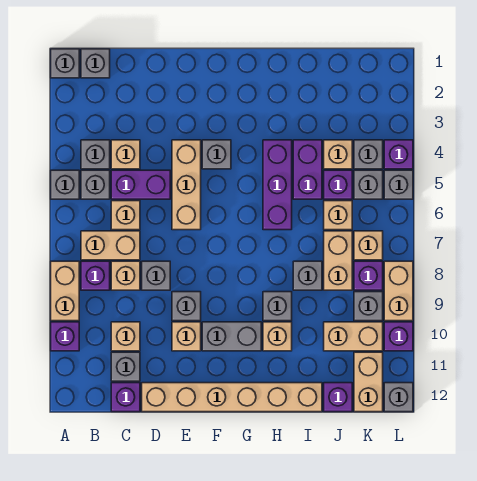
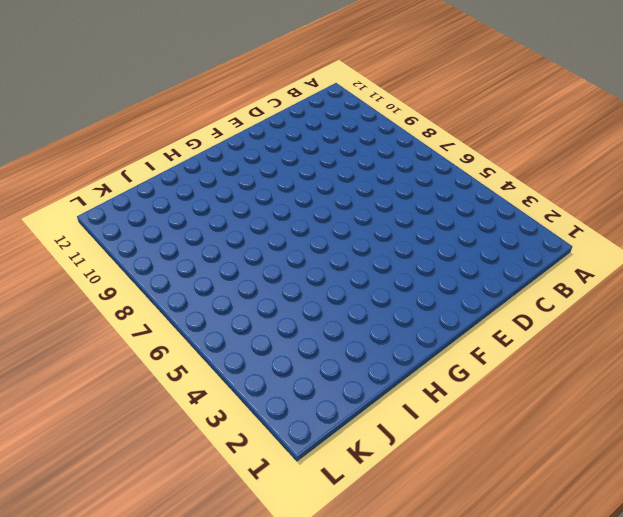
none -> grey 1x1 brick [51,49,79,78]
none -> grey 1x1 brick [51,170,79,199]
none -> tan 1x2 brick [51,261,79,321]
none -> purple 1x1 brick [51,322,79,351]

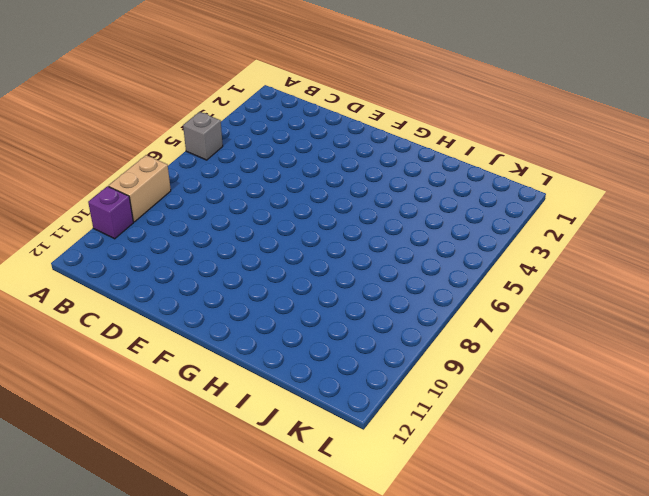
none -> grey 1x1 brick [51,49,79,78]
none -> grey 1x1 brick [81,49,110,78]
none -> grey 1x1 brick [81,140,110,169]
none -> grey 1x1 brick [81,170,110,199]

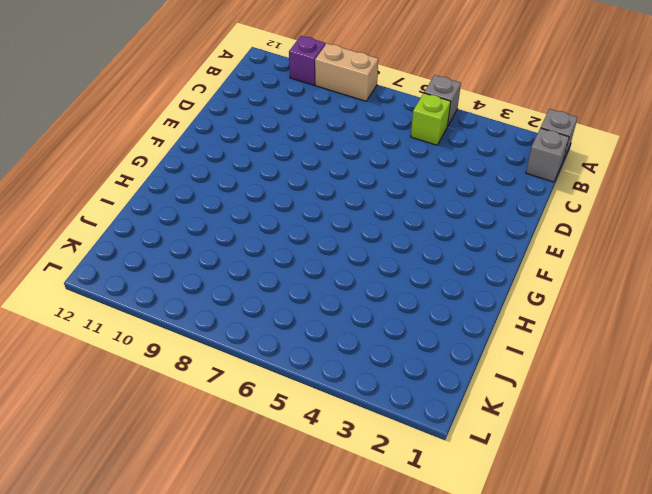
lime 1x1 brick [411,93,451,145] -> grey 1x1 brick [81,170,110,199]
none -> grey 1x1 brick [81,140,110,169]
none -> tan 1x2 brick [81,231,140,260]
none -> purple 1x1 brick [81,261,110,290]
none -> tan 1x1 brick [111,140,140,169]

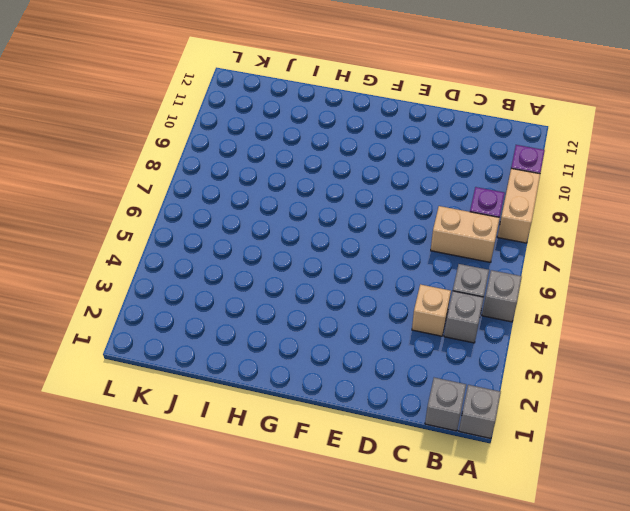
none -> purple 1x2 brick [111,170,170,199]
none -> tan 1x1 brick [111,201,140,230]
none -> tan 1x1 brick [111,261,140,290]
none -> tan 1x1 brick [111,322,140,351]

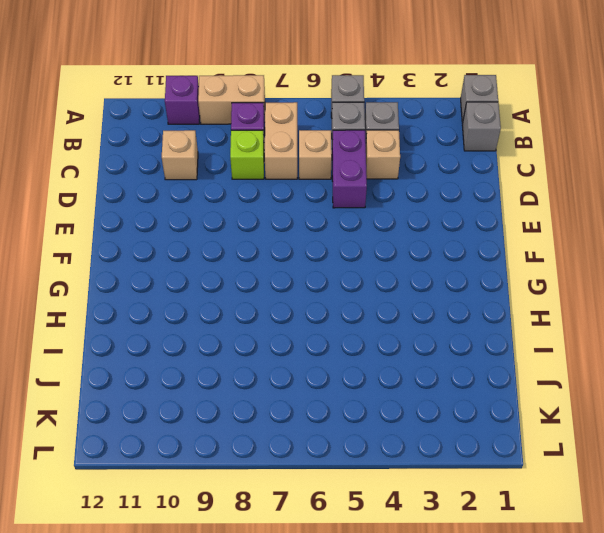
lime 1x1 brick [230,130,264,179] -> tan 1x1 brick [111,261,140,290]
none -> grey 1x1 brick [111,352,140,381]
none -> purple 1x1 brick [111,383,140,412]
none -> grey 1x1 brick [142,261,170,290]
none -> tan 1x6 brick [142,383,322,412]

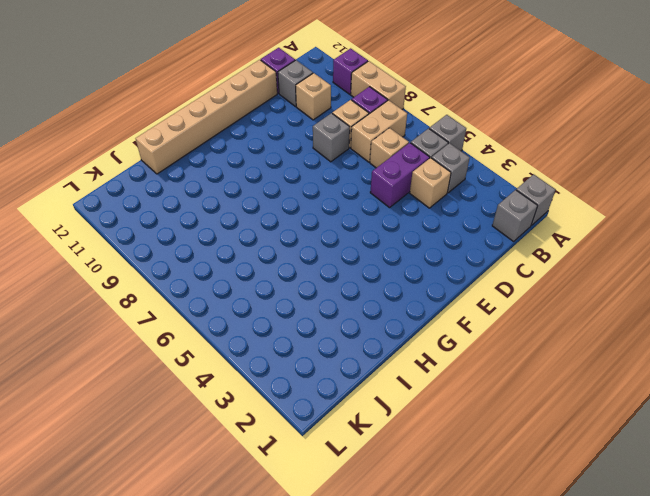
none -> tan 1x3 brick [172,140,201,230]
none -> grey 1x1 brick [172,292,201,321]
none -> tan 1x1 brick [172,322,201,351]
none -> grey 1x1 brick [202,140,231,169]

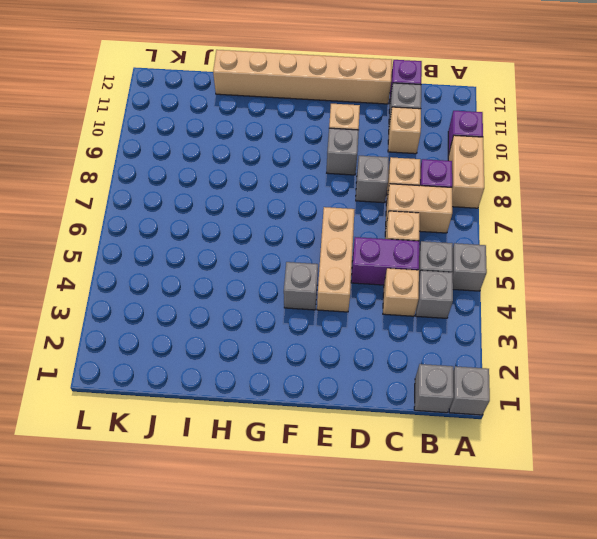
none -> grey 1x2 brick [202,322,261,351]
none -> purple 1x3 brick [263,140,292,230]
none -> grey 1x1 brick [263,292,292,321]
none -> tan 1x1 brick [263,322,292,351]

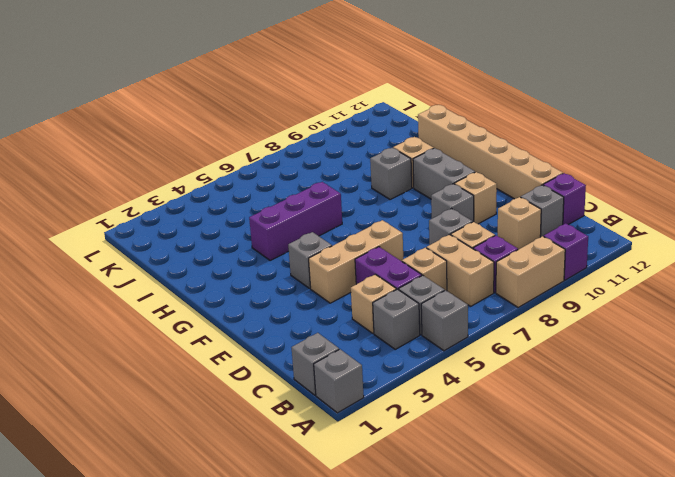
none -> purple 1x2 brick [293,140,322,199]
none -> grey 1x1 brick [293,261,322,290]
none -> tan 1x1 brick [324,140,352,169]
none -> purple 1x1 brick [324,170,352,199]

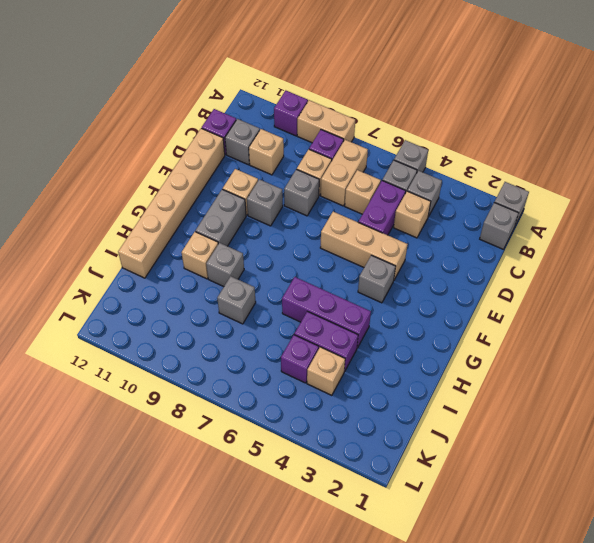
none -> tan 1x1 brick [324,201,352,230]
none -> tan 1x2 brick [324,231,352,290]
none -> tan 1x2 brick [324,322,383,351]
none -> purple 1x1 brick [324,383,352,412]

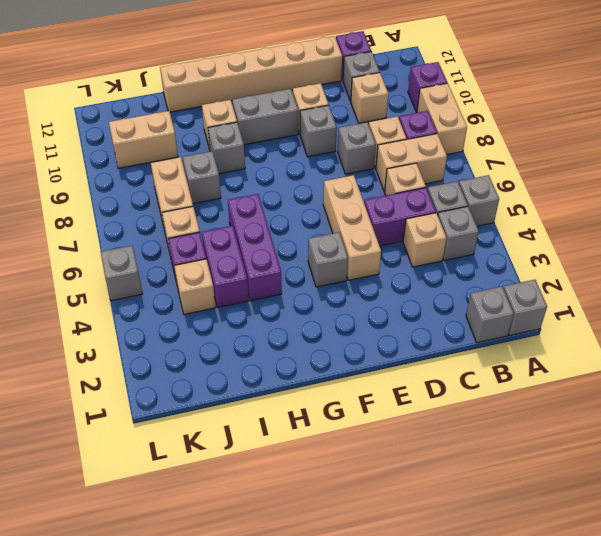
none -> purple 1x1 brick [324,383,352,412]
none -> grey 1x1 brick [354,140,383,169]
none -> grey 1x1 brick [354,170,383,199]
none -> tan 1x1 brick [354,231,383,260]

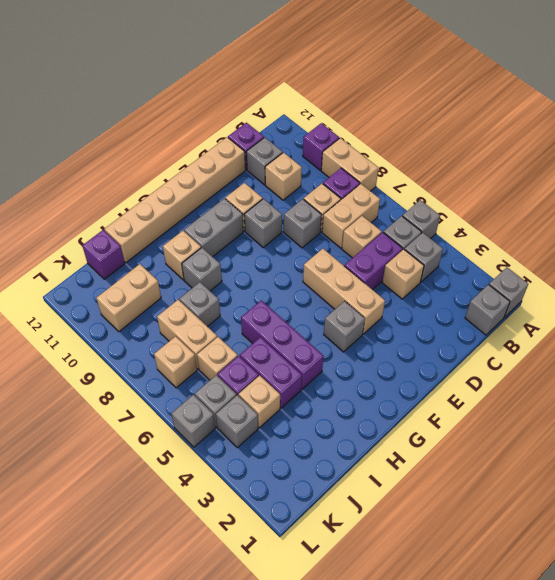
none -> purple 1x1 brick [354,261,383,290]
none -> grey 1x1 brick [354,292,383,321]
none -> tan 1x2 brick [354,352,383,412]
none -> purple 1x1 brick [384,140,413,169]

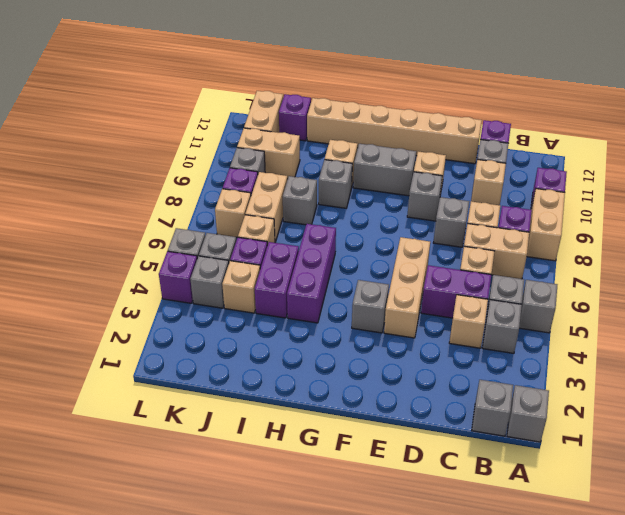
none -> tan 1x2 brick [384,261,413,321]
none -> purple 1x1 brick [384,322,413,351]
none -> grey 1x1 brick [384,383,413,412]

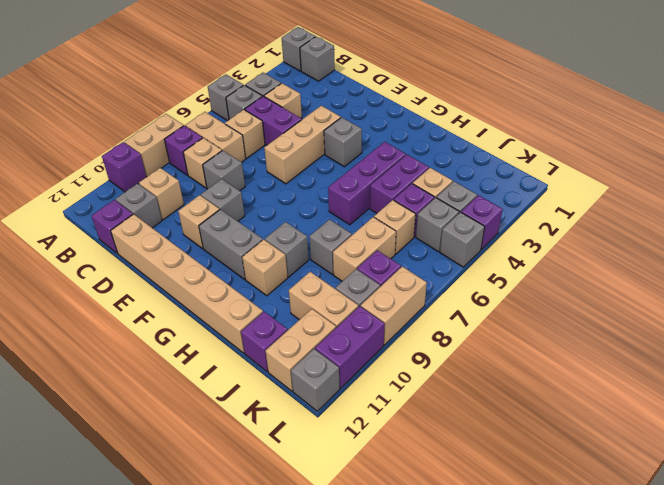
purple 1x2 brick [315,306,385,388] -> purple 1x1 brick [384,322,413,351]
none -> tan 1x1 brick [354,231,383,260]

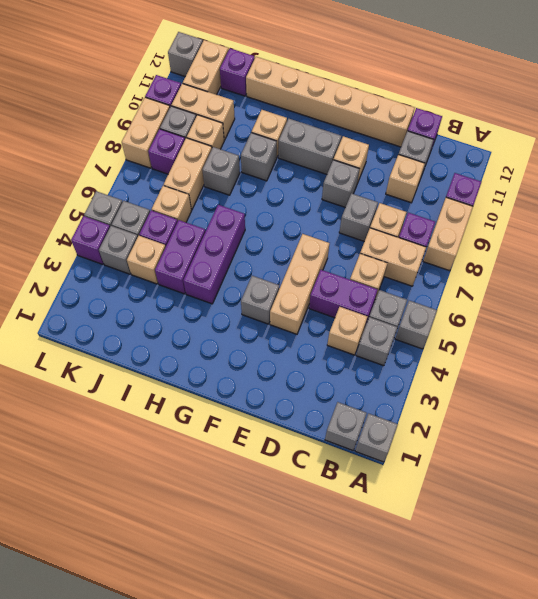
tan 1x1 brick [187,115,224,149] -> tan 1x1 brick moved to [354,231,383,260]

